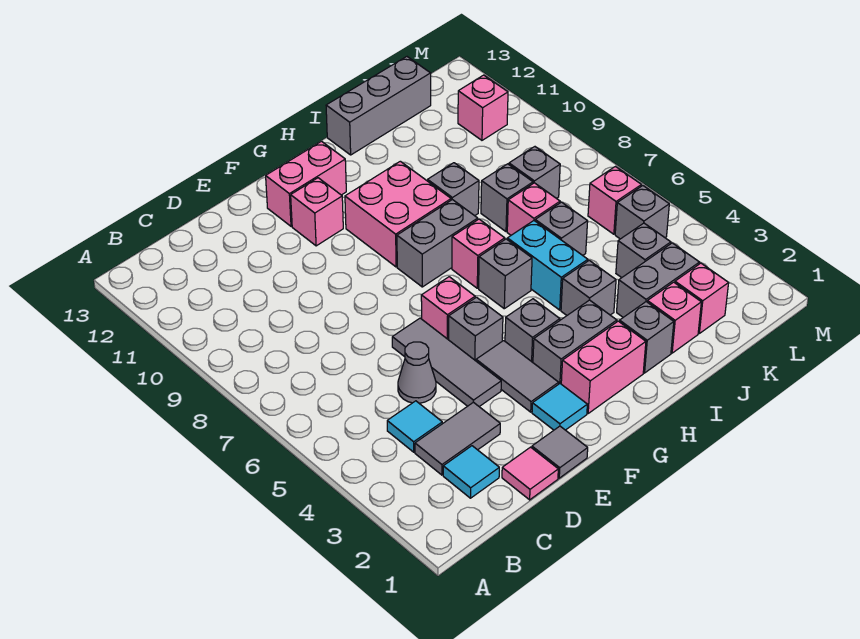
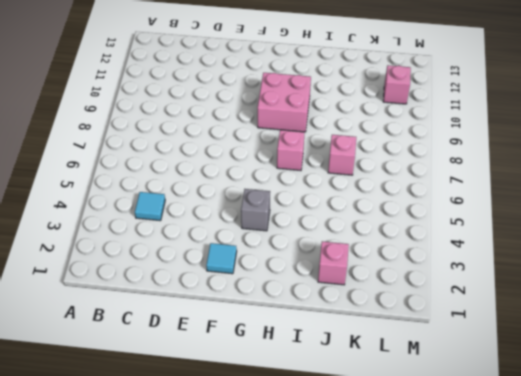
none -> cyan 1x1 tile [443,446,499,498]
none -> grey 1x2 tile [415,402,500,475]
none -> pink 1x1 tile [502,447,558,500]
none -> grey 1x1 cone [398,342,436,403]

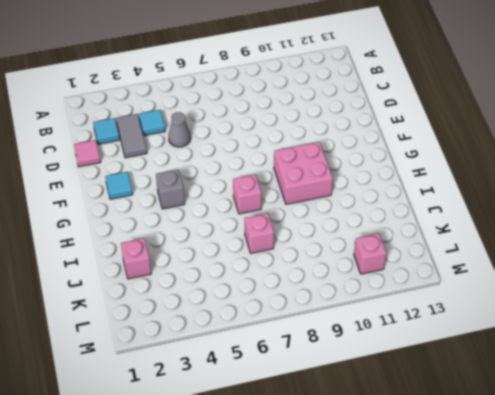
none -> grey 1x1 tile [532,426,588,478]
none -> grey 1x3 tile [392,318,501,407]
none -> grey 1x2 tile [476,341,559,412]
none -> grey 1x1 brick [449,297,503,361]

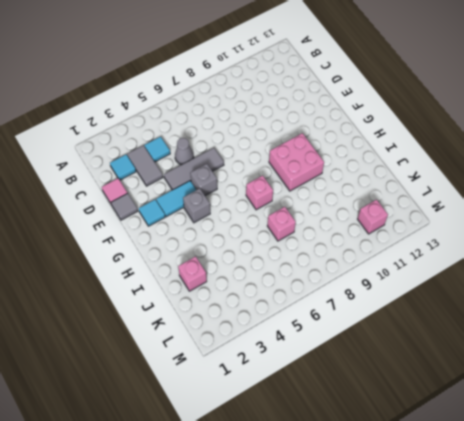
cyan 1x2 tile [156,181,196,217] -> grey 1x2 tile [476,341,559,412]
none -> pink 1x1 brick [421,277,475,340]
none -> pink 1x1 brick [291,178,343,246]
none -> pink 1x2 brick [266,141,346,226]
none -> pink 1x2 brick [561,321,646,413]

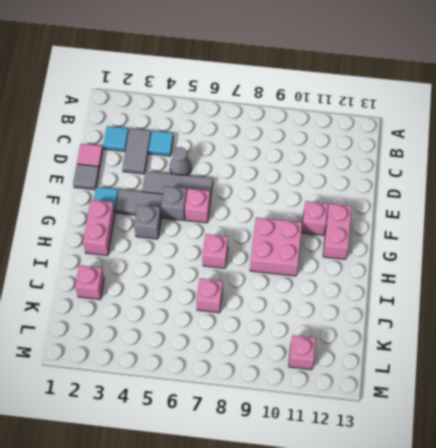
none -> grey 1x2 brick [533,300,617,384]
none -> grey 1x2 brick [397,200,478,287]
none -> grey 1x1 brick [479,239,532,309]
none -> grey 1x1 brick [619,302,674,373]

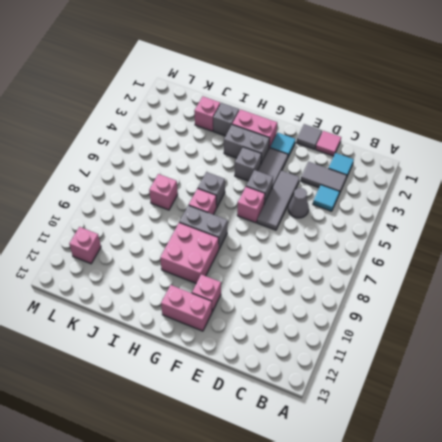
none -> grey 1x1 brick [561,260,616,315]
none -> cyan 1x2 brick [507,221,588,310]
none -> grey 1x1 brick [428,163,479,216]
none -> grey 1x3 brick [326,57,431,155]

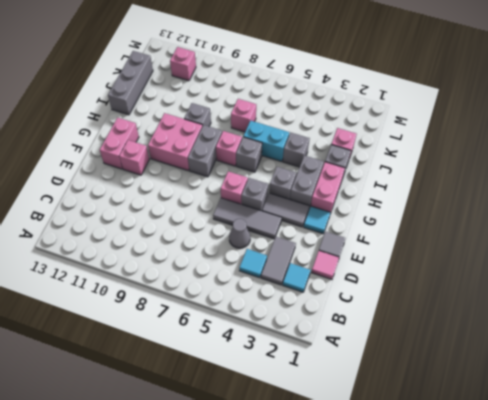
none -> grey 1x2 brick [617,243,699,317]
none -> grey 1x1 brick [535,202,588,255]
none -> grey 1x1 brick [481,164,533,232]
none -> pink 1x1 brick [675,263,729,333]

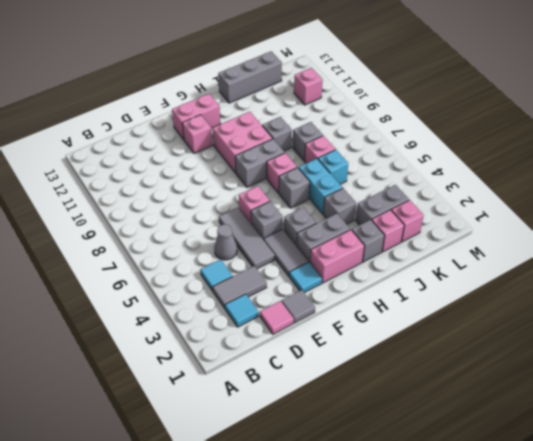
cyan 1x1 brick [318,150,348,184] -> grey 1x1 brick [535,202,588,255]
none -> grey 1x1 brick [616,223,671,278]
none -> grey 1x1 brick [509,147,560,199]
none -> grey 1x1 brick [615,186,669,239]
none -> pink 1x1 brick [588,167,641,234]

